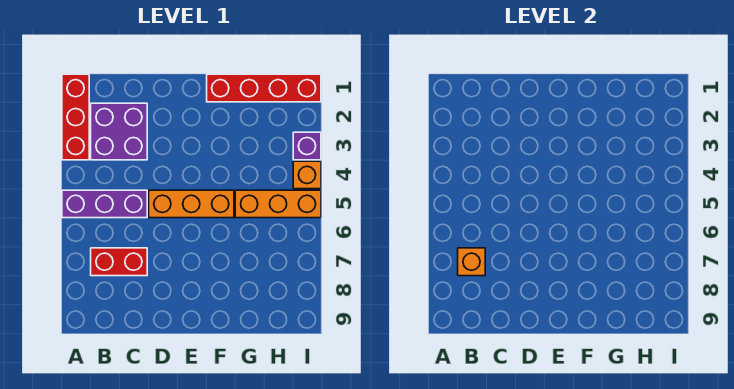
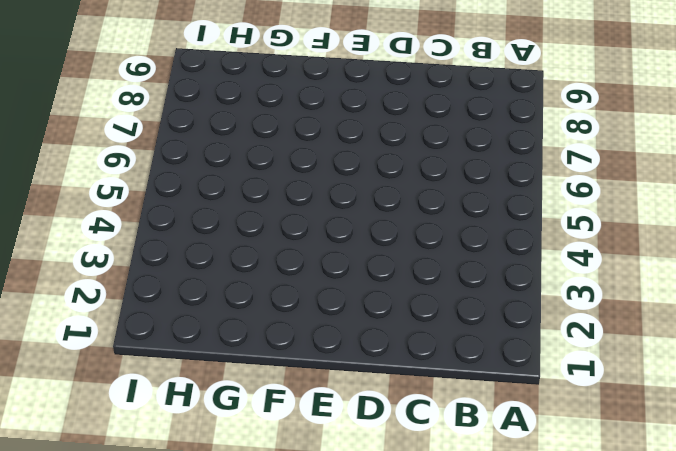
none -> red 1x3 brick [62,74,89,160]
none -> purple 1x3 brick [62,190,147,218]

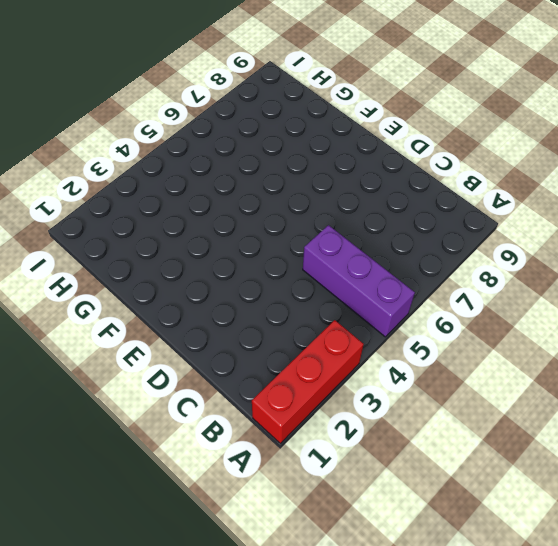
none -> purple 2x2 brick [91,103,147,160]
none -> red 1x2 brick [91,248,147,276]

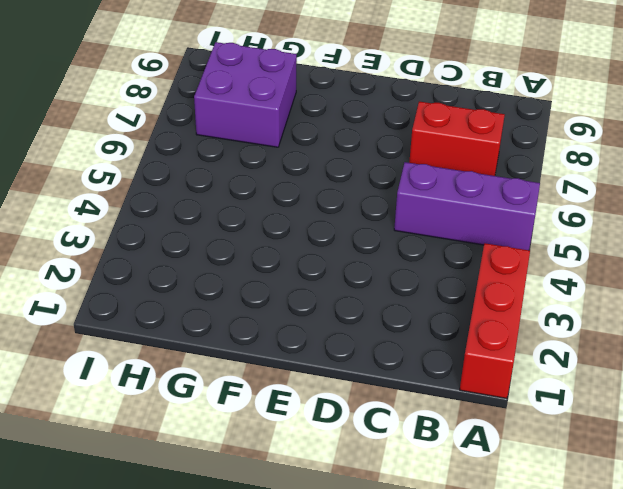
purple 2x2 brick [194,42,297,147] -> purple 2x2 brick moved to [91,103,147,160]
none -> orange 1x3 brick [149,190,234,218]
none -> red 1x4 brick [207,74,321,102]

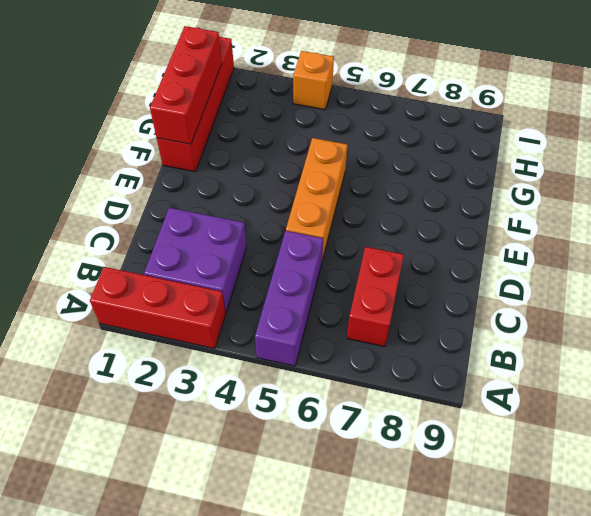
red 1x3 brick [150,26,222,144] -> none
none -> orange 1x3 brick [235,190,321,218]
none -> purple 1x1 brick [293,132,321,160]

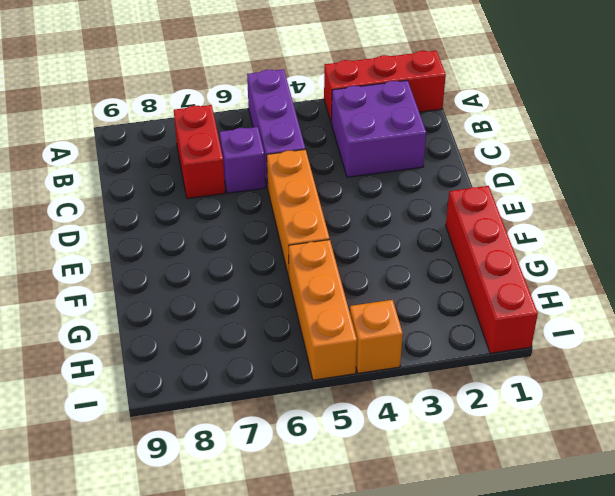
purple 1x1 brick [219,127,265,193] -> purple 1x1 brick moved to [293,132,321,160]
none -> orange 1x1 brick [458,248,485,276]

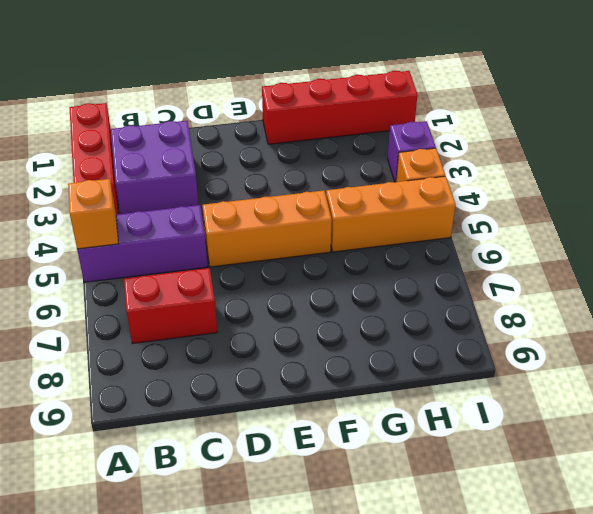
orange 1x1 brick [68,179,118,249] -> orange 1x1 brick moved to [458,248,485,276]

